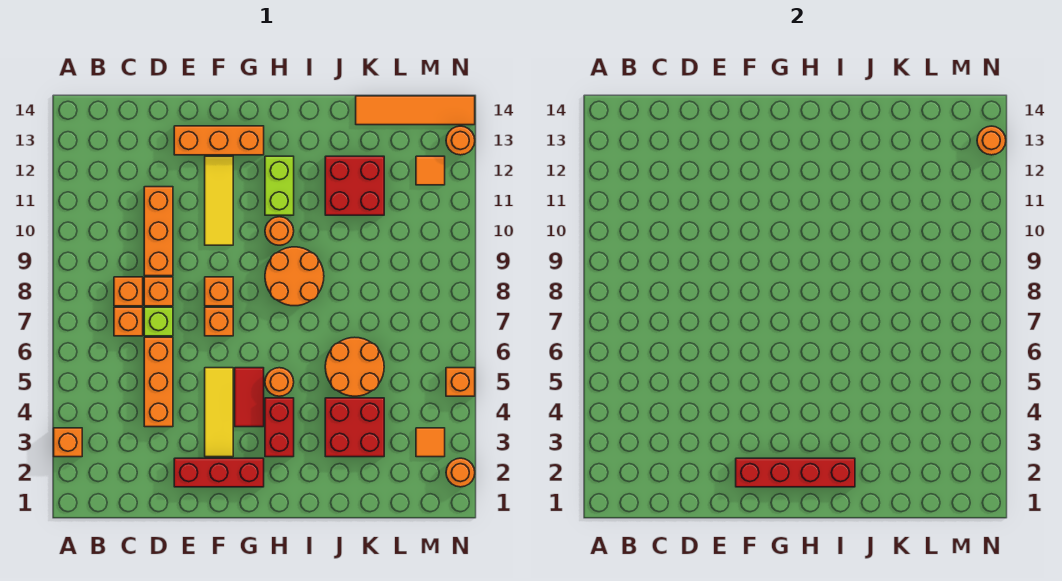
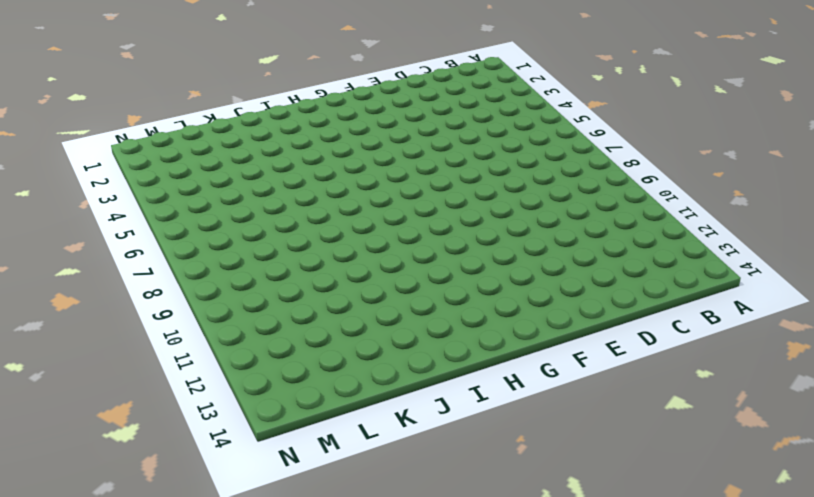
none -> orange 1x1 brick [54,428,82,457]
none -> orange 1x1 brick [114,307,143,336]
none -> orange 1x1 brick [114,277,143,306]
none -> orange 1x3 brick [144,337,173,427]

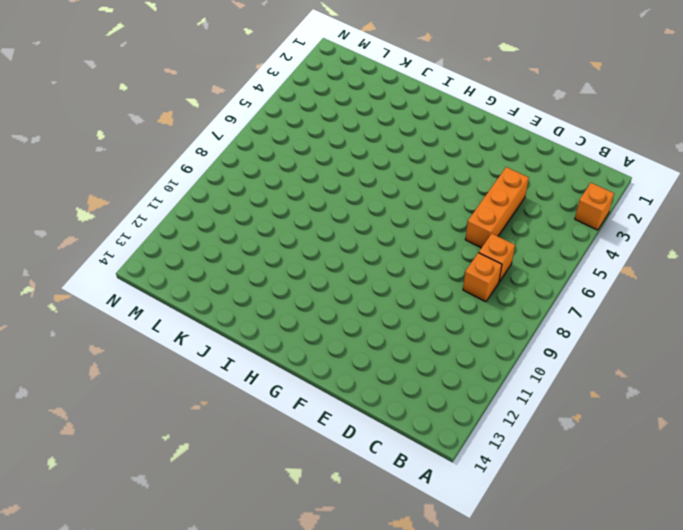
none -> lime 1x1 brick [144,307,173,336]
none -> orange 1x1 brick [144,277,173,306]
none -> orange 1x3 brick [144,187,173,276]
none -> red 1x3 brick [174,458,264,487]

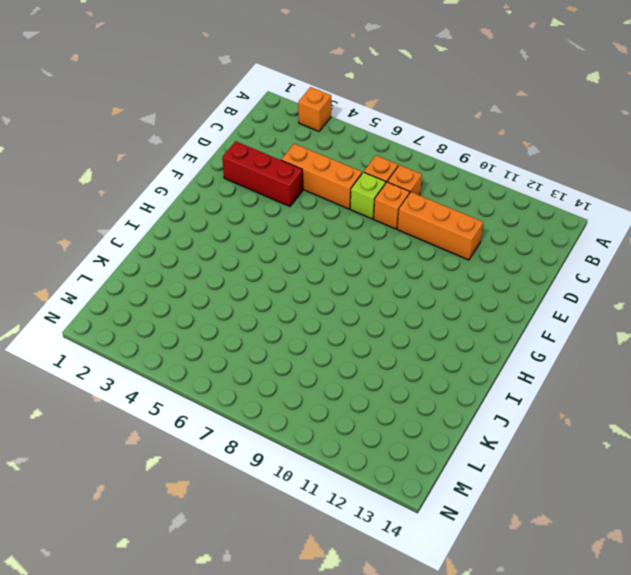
red 1x3 brick [222,141,303,207] -> red 1x3 brick turned to [174,458,264,487]
none -> orange 1x3 brick [174,126,264,155]
none -> yellow 1x3 tile [205,368,233,457]
none -> orange 1x1 brick [205,307,233,336]
none -> orange 1x1 brick [205,277,233,306]

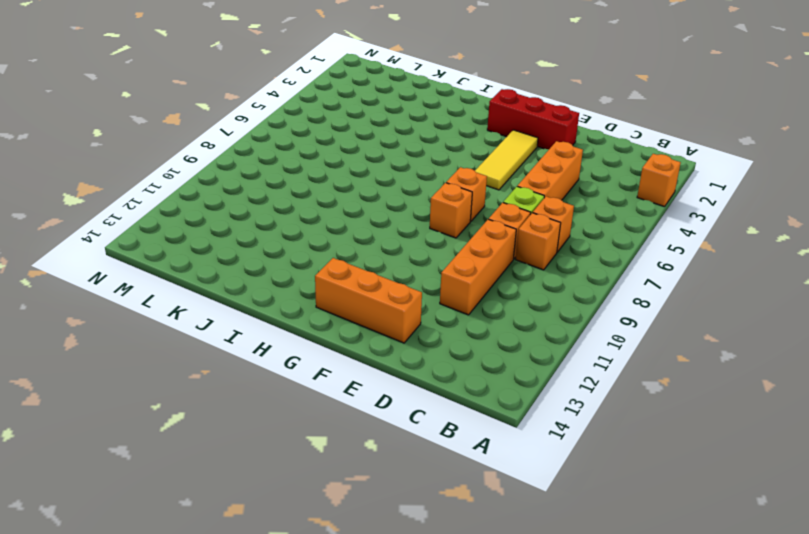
none -> yellow 1x3 tile [205,156,233,245]
none -> red 1x2 tile [235,368,264,427]
none -> red 1x2 brick [265,398,294,457]
none -> orange 1x1 round brick [265,368,294,396]

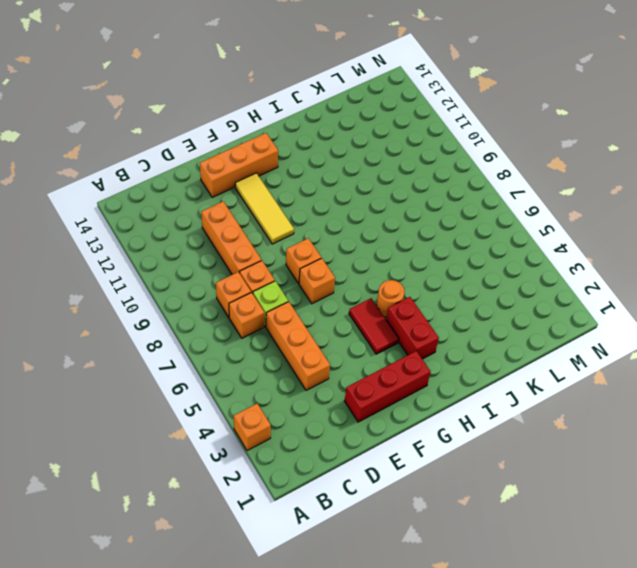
none -> yellow 1x3 tile [205,368,233,457]
none -> orange 2x2 round brick [265,247,324,306]
none -> orange 1x1 round brick [265,217,294,245]
none -> lime 1x2 brick [265,156,294,215]

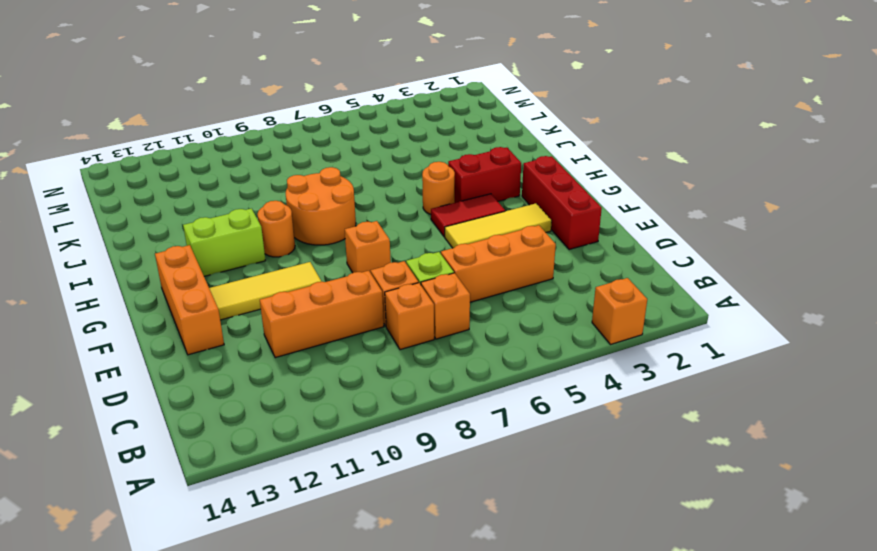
none -> orange 1x1 brick [205,307,233,336]
none -> red 2x2 brick [325,398,384,457]
none -> orange 2x2 round brick [325,337,384,396]
none -> red 2x2 brick [325,156,384,215]

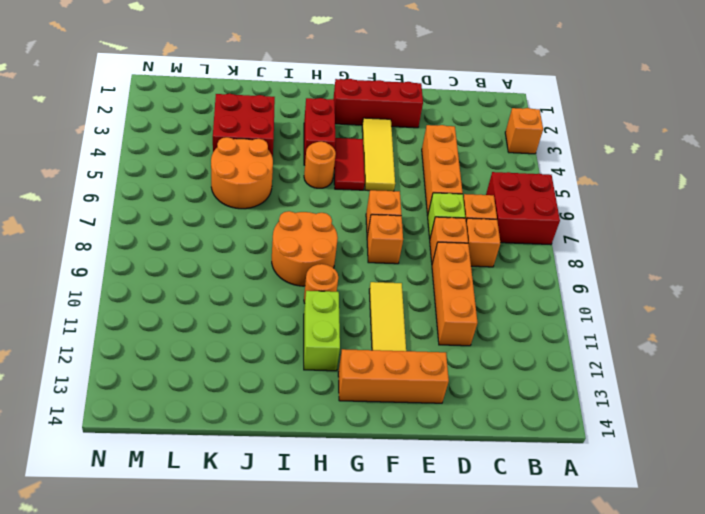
red 2x2 brick [486,172,560,245] -> red 2x2 brick moved to [325,156,384,215]
none -> orange 1x4 tile [356,96,475,125]
none -> orange 1x1 tile [416,428,445,457]
none -> orange 1x1 tile [416,156,445,185]
none -> orange 1x1 round brick [446,458,475,487]

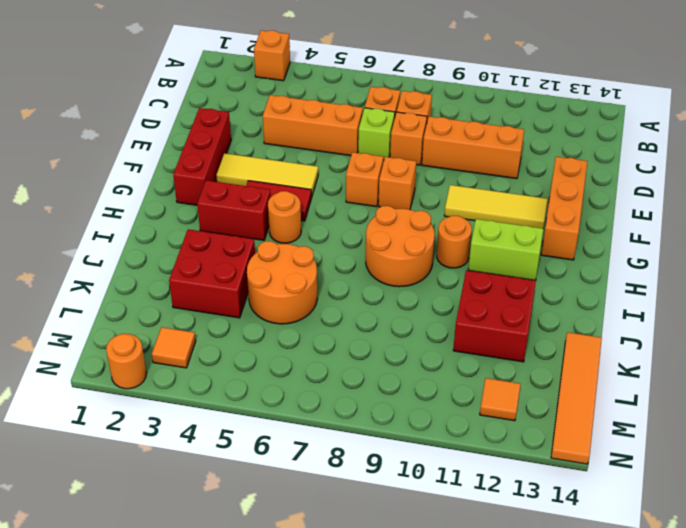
none -> orange 1x1 brick [446,368,475,396]
none -> orange 1x1 round brick [446,126,475,155]
none -> red 1x4 brick [736,458,855,487]
none -> orange 1x1 round brick [977,126,1006,155]

